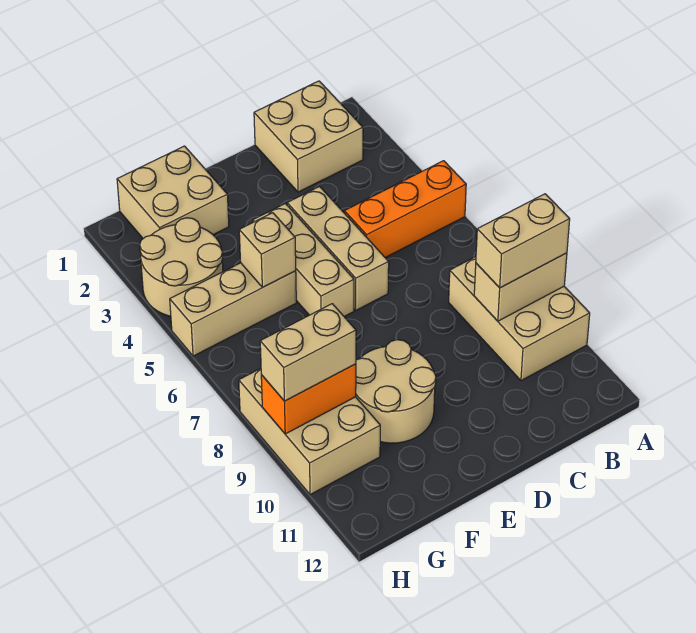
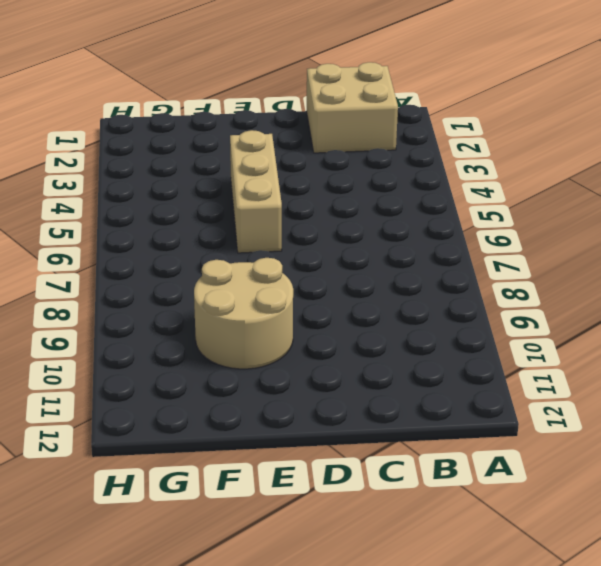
none -> orange 1x3 brick [344,161,466,258]
none -> tan 2x3 brick [449,257,590,381]
none -> tan 1x3 brick [287,187,389,310]

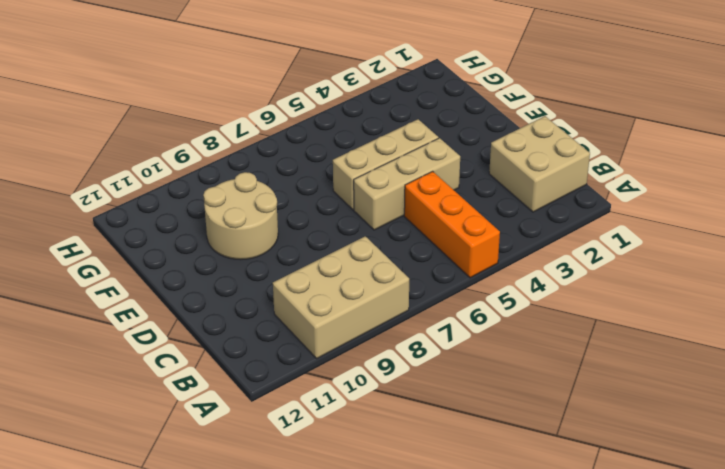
none -> tan 2x2 brick [117,146,229,238]
none -> tan 1x3 brick [170,263,296,356]
none -> tan 2x2 round brick [140,218,223,316]

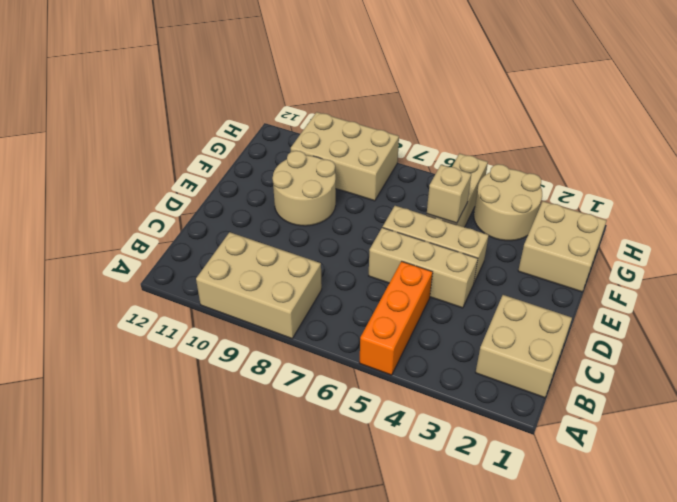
none -> tan 1x2 brick [474,253,567,321]
none -> orange 1x2 brick [261,364,356,434]
none -> tan 1x2 brick [476,194,570,288]

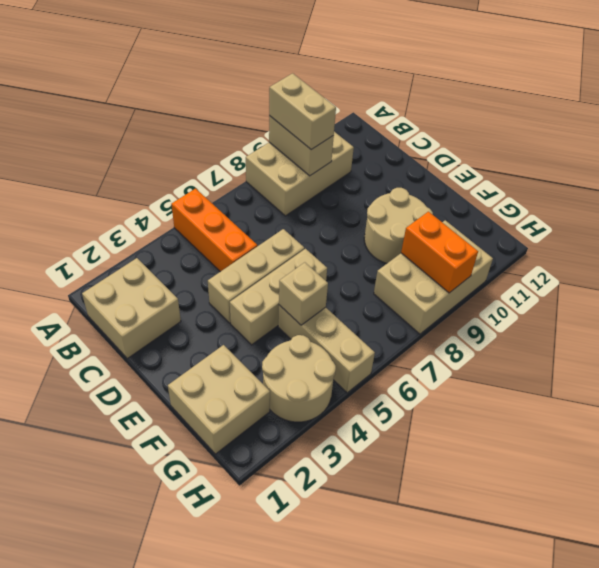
none -> tan 1x2 brick [260,304,356,401]

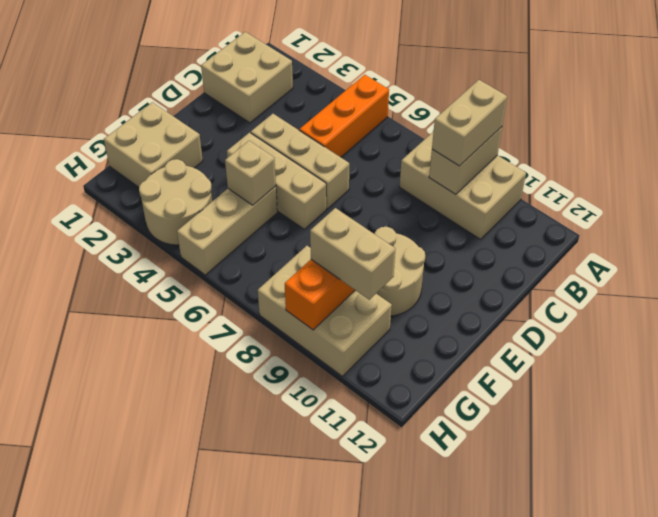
tan 1x2 brick [310,208,395,300] -> tan 1x2 brick turned to [260,304,356,401]

